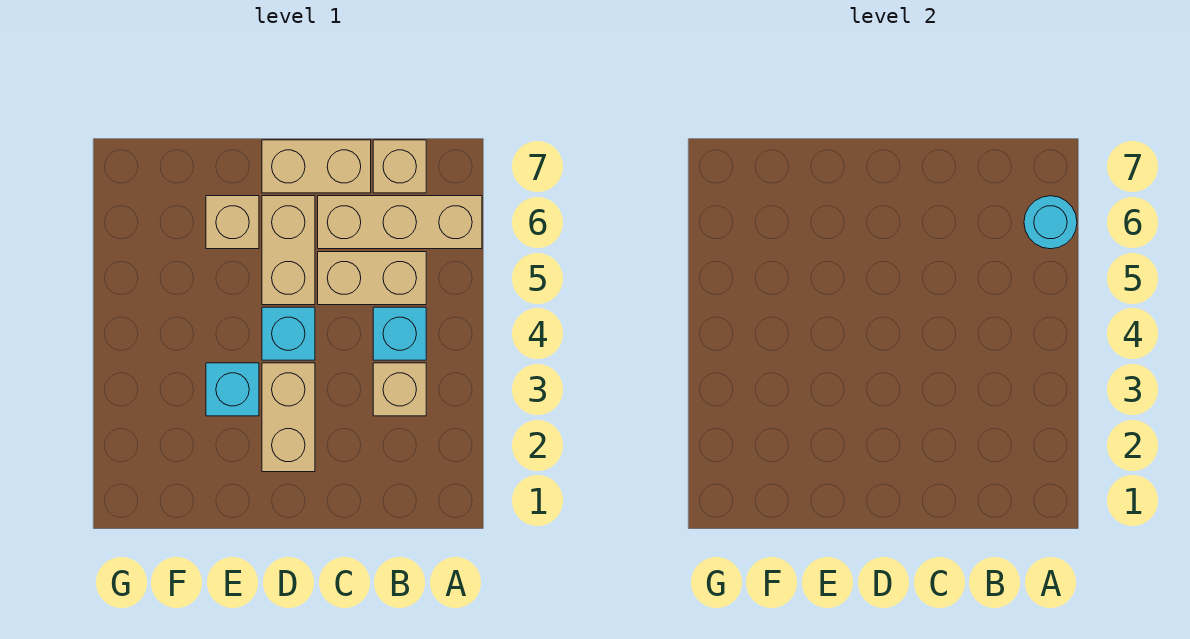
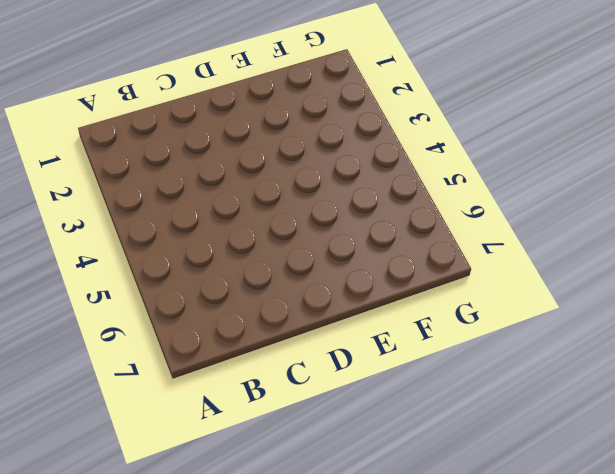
none -> tan 1x3 brick [318,196,482,249]
none -> tan 1x1 brick [373,363,426,416]
none -> cyan 1x1 brick [373,307,426,360]

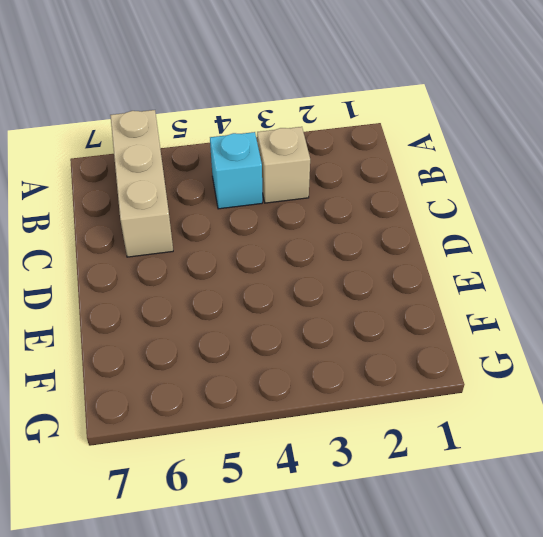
none -> tan 1x2 brick [318,252,426,305]
none -> tan 1x1 brick [373,140,426,193]
none -> tan 1x2 brick [262,140,371,193]

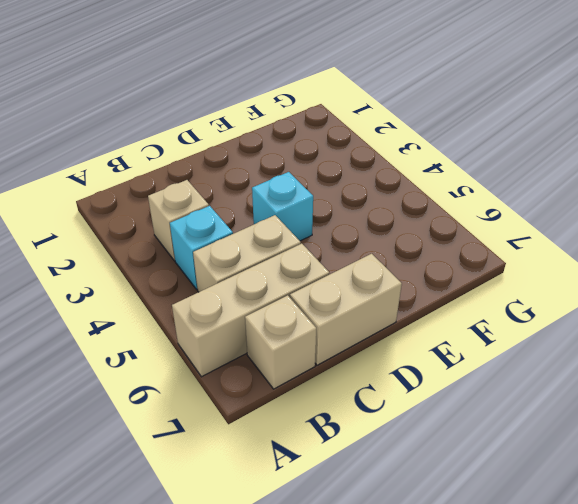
none -> tan 1x2 brick [262,363,315,472]
none -> tan 1x2 brick [262,196,315,305]
none -> cyan 1x1 brick [206,363,259,416]

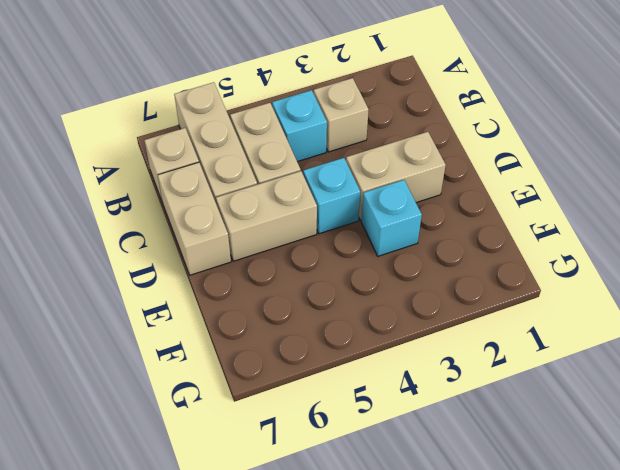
none -> tan 1x1 brick [206,196,259,249]
none -> cyan 1x1 round brick [1024,196,1077,249]

